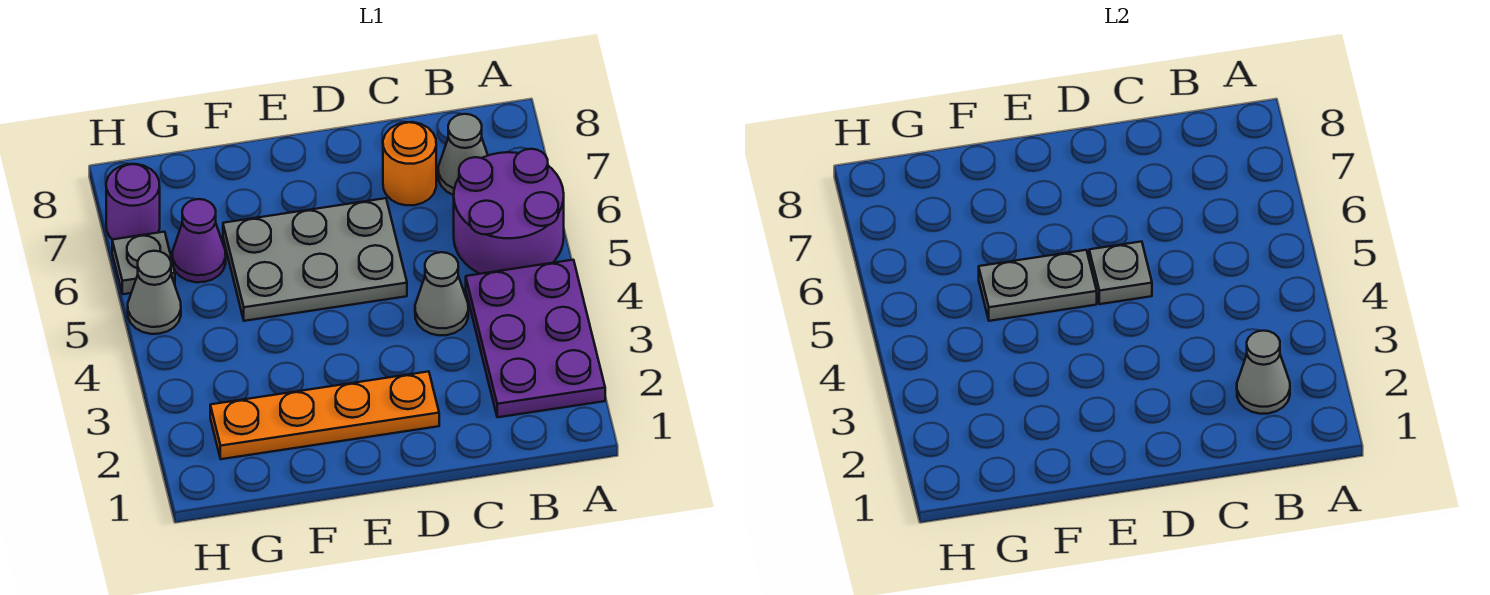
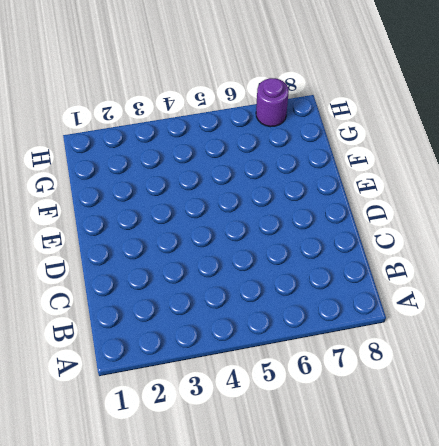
none -> purple 2x3 plate [466,260,605,417]
none -> purple 2x2 round brick [454,149,564,274]
none -> grey 1x1 cone [438,114,488,195]

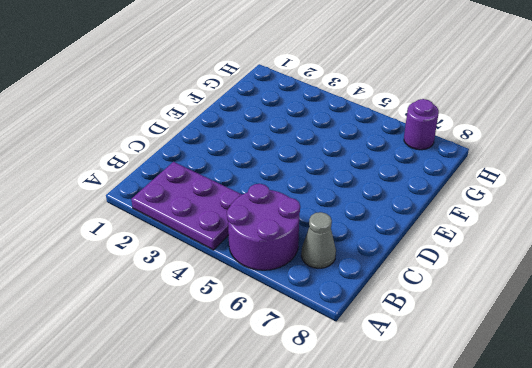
none -> grey 1x1 cone [415,252,468,335]
none -> orange 1x1 round brick [383,122,436,205]
none -> orange 1x4 plate [210,371,439,459]

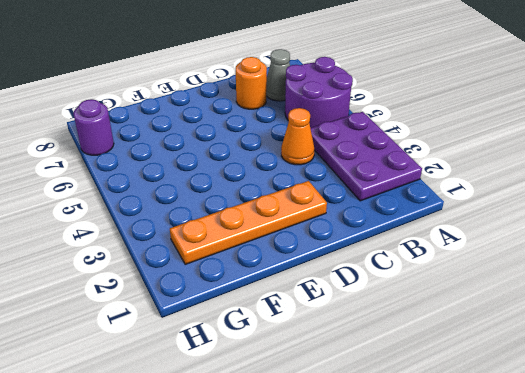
orange 1x1 cone [281,108,315,165] -> grey 1x1 cone [415,252,468,335]
none -> grey 2x3 plate [223,198,407,321]
none -> purple 1x1 cone [172,199,226,282]
none -> grey 1x1 cone [128,251,181,334]

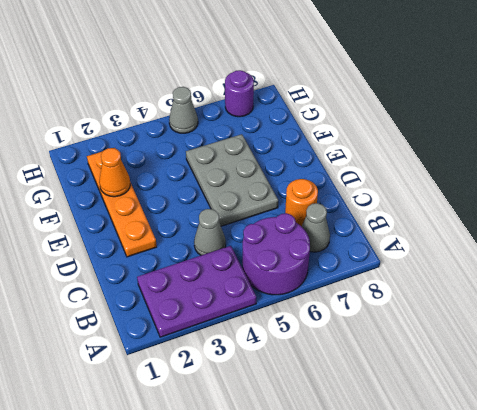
orange 1x1 cone [99,148,130,197] -> none
none -> purple 1x1 cone [172,199,226,282]
none -> grey 1x1 plate [112,232,175,294]
none -> grey 1x1 cone [1237,331,1290,414]

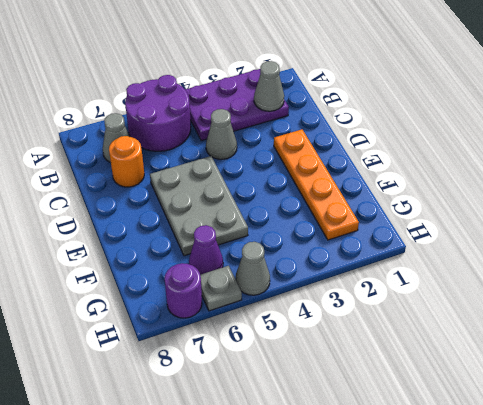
none -> grey 1x1 plate [1089,242,1152,304]
none -> grey 1x2 plate [979,250,1097,321]

